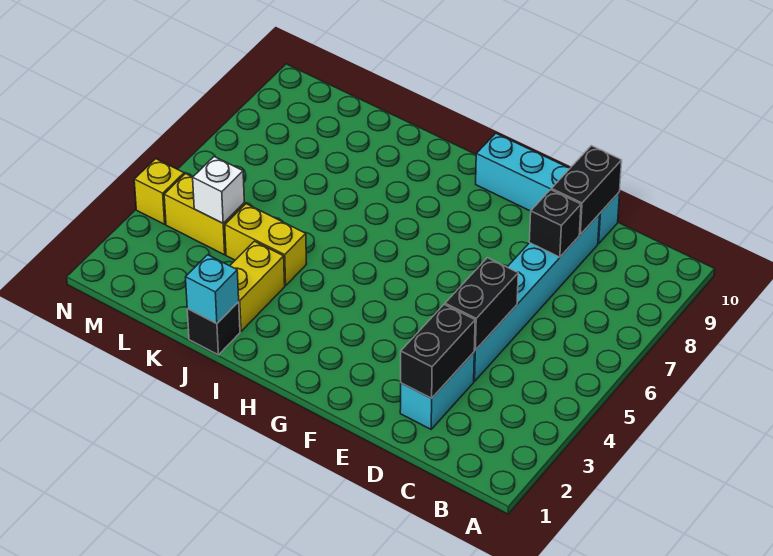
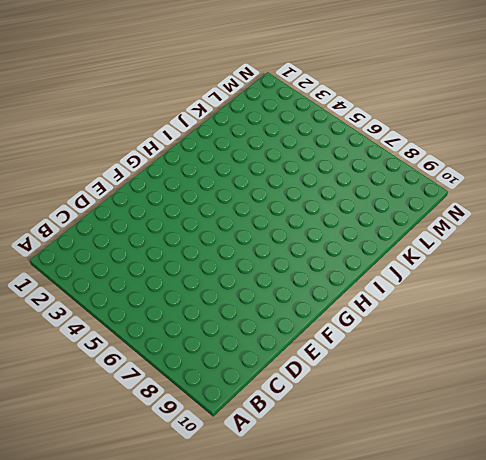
none -> cyan 1x2 brick [400,352,474,429]
none -> cyan 1x6 brick [474,214,600,381]
none -> cyan 1x4 brick [476,133,620,244]

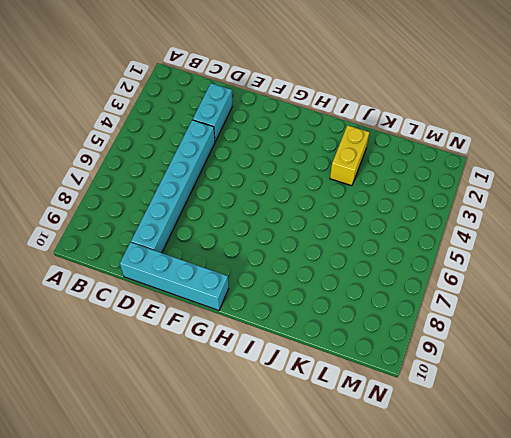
none -> black 1x1 brick [187,302,240,355]
none -> yellow 1x2 brick [225,204,306,286]
none -> yellow 1x2 brick [164,174,245,255]

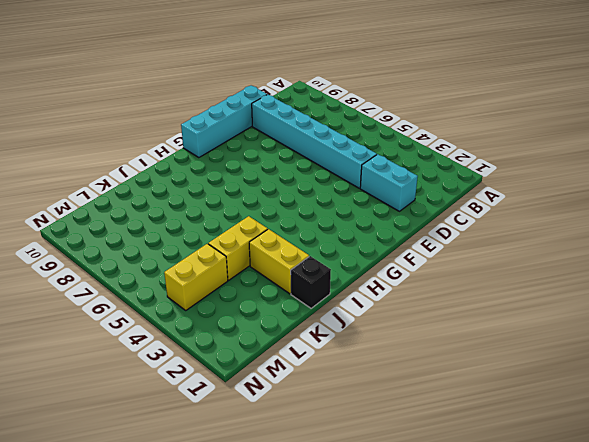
none -> yellow 1x1 brick [134,159,184,224]
none -> black 1x2 brick [401,305,475,398]
none -> black 1x2 brick [445,258,518,350]

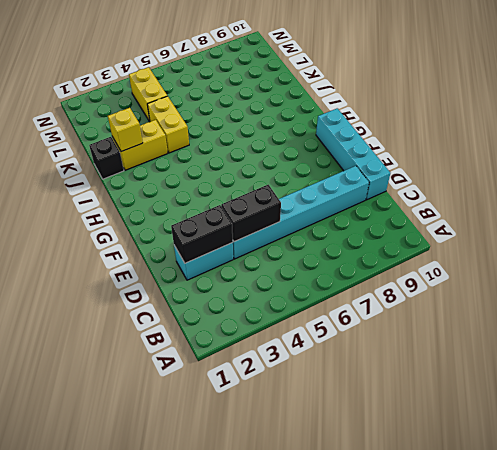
yellow 1x1 brick [108,108,143,152] -> yellow 1x1 brick moved to [134,159,184,224]
none -> black 1x1 brick [529,190,581,257]
none -> black 1x2 brick [551,146,622,235]
none -> cyan 1x1 brick [186,255,239,324]

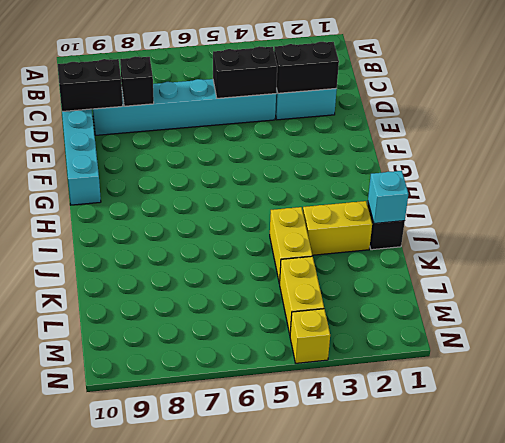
none -> white 1x1 brick [193,157,244,223]

